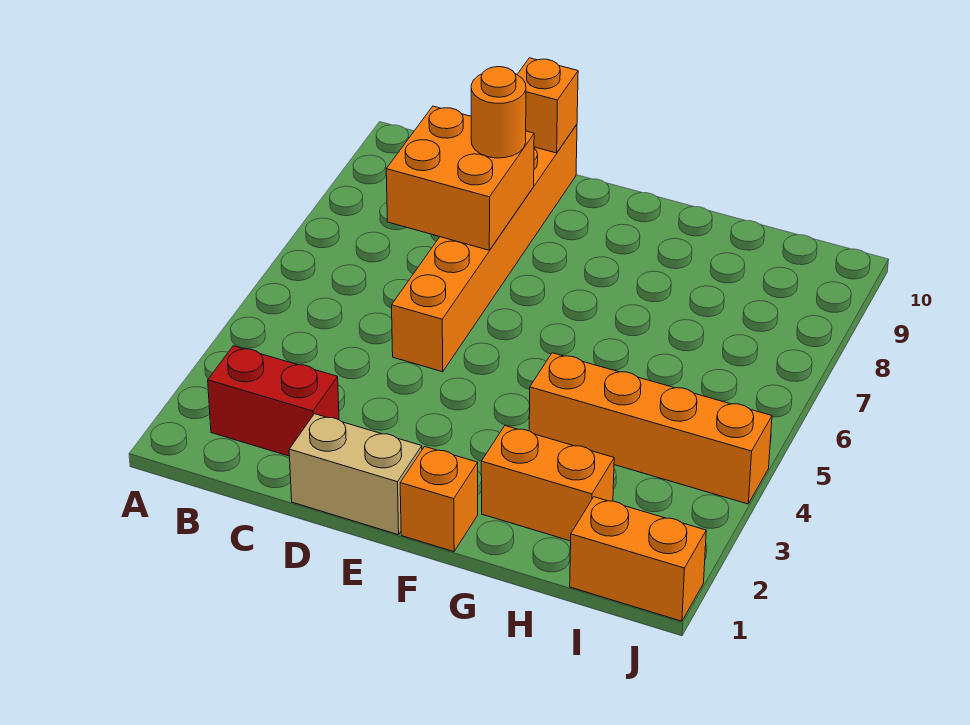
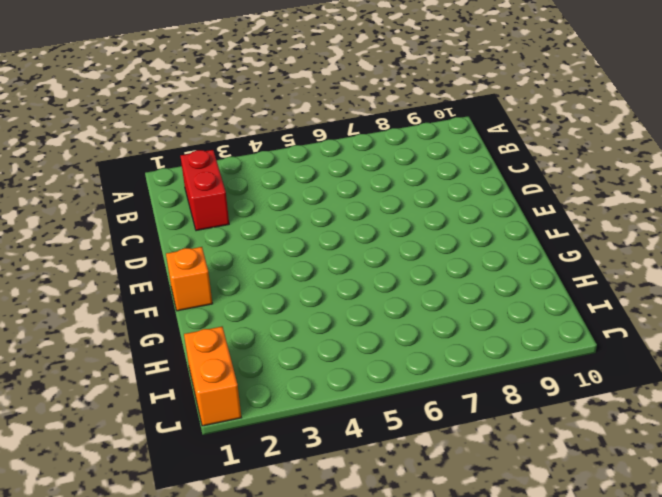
none -> tan 1x2 brick [289,414,422,535]
none -> orange 1x6 brick [392,125,577,372]

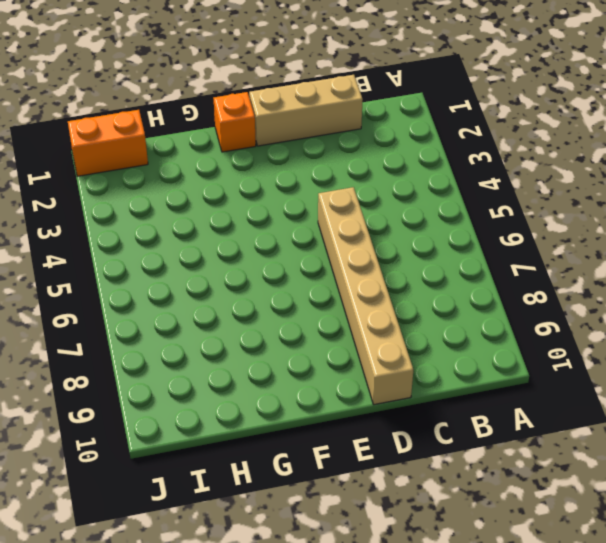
tan 1x3 brick [249,75,363,146] -> tan 1x2 brick [289,414,422,535]
tan 1x6 brick [318,187,413,405] -> orange 1x6 brick [392,125,577,372]
none -> red 1x2 brick [208,346,339,456]
none -> orange 1x2 brick [481,426,614,541]

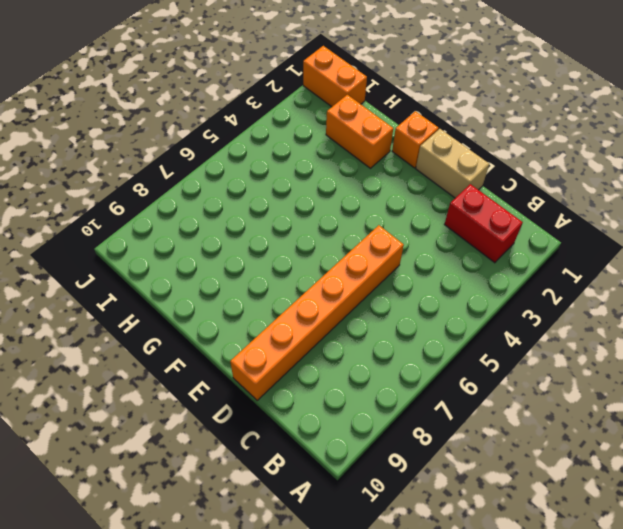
none -> orange 1x4 brick [529,353,772,504]
none -> orange 2x2 brick [386,106,534,250]

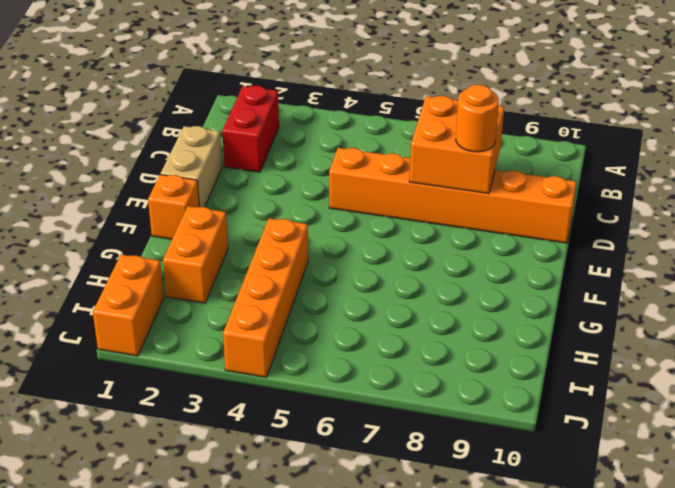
none -> orange 1x1 brick [517,58,578,153]

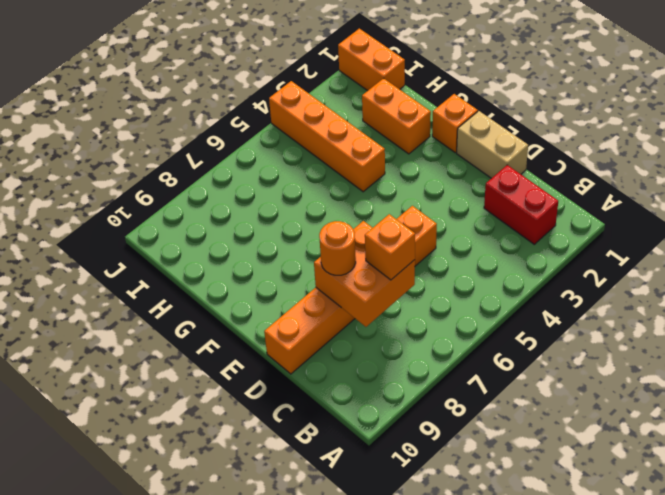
orange 1x1 brick [365,214,415,280] -> orange 1x1 brick moved to [517,58,578,153]

